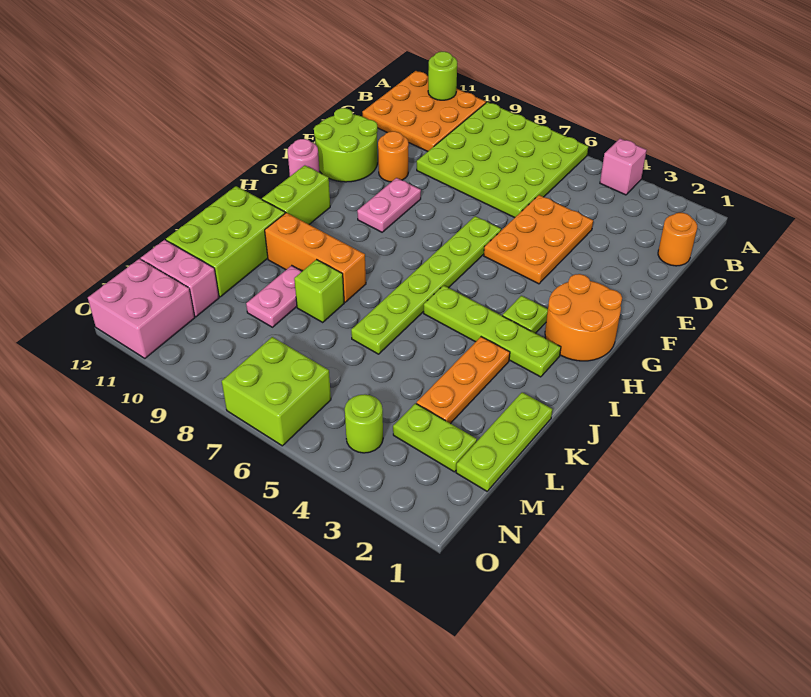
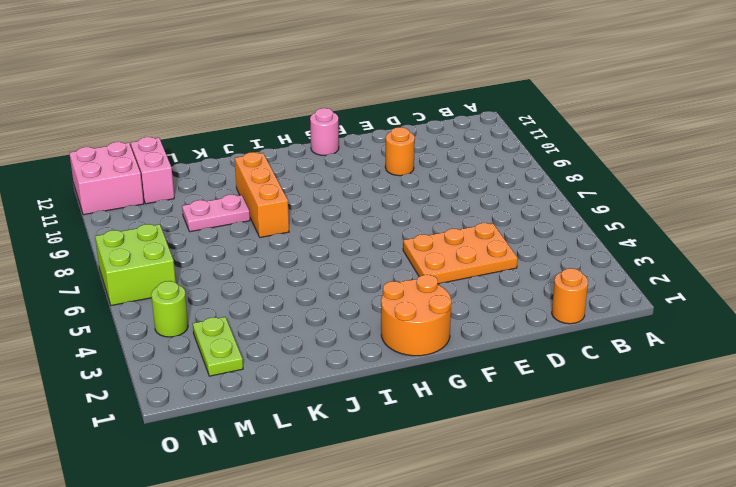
none -> pink 1x1 brick [600,138,647,195]
none -> lime 4x4 plate [417,102,588,218]
none -> orange 3x3 plate [362,71,486,152]

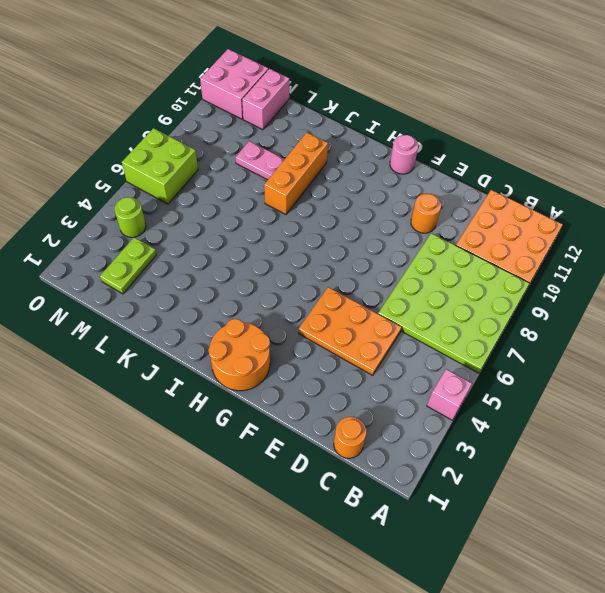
none -> lime 2x2 round brick [314,108,378,182]
none -> lime 1x6 plate [351,216,501,354]
none -> pink 1x2 plate [357,178,421,232]

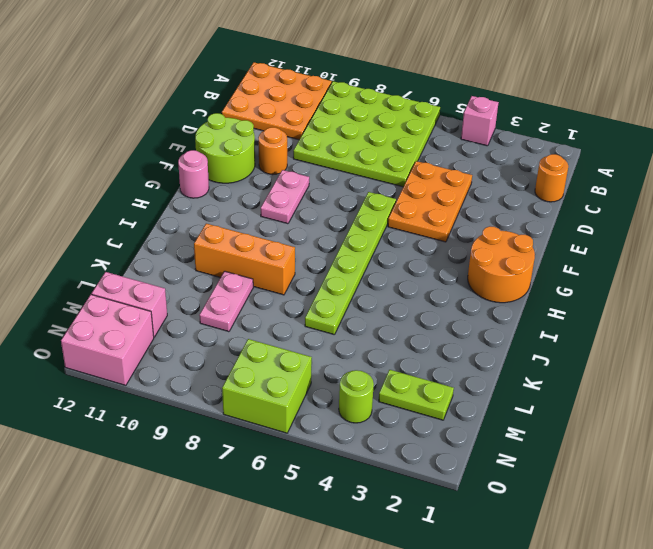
none -> lime 1x1 plate [502,296,548,333]
none -> lime 1x2 brick [262,165,330,224]
none -> lime 1x4 plate [424,285,561,377]

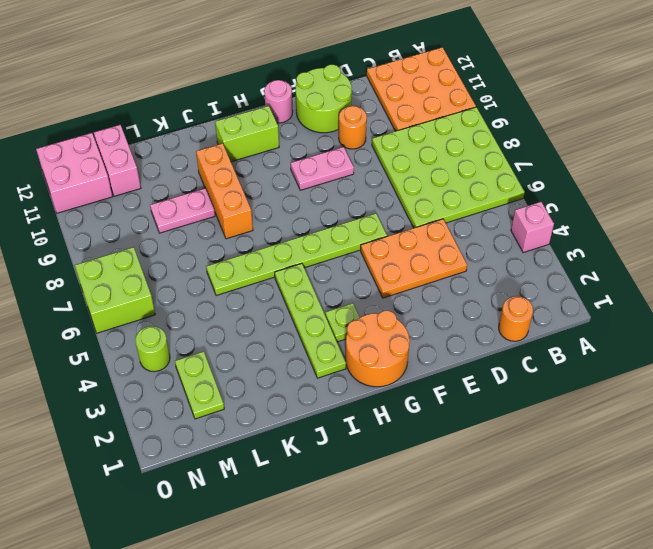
none -> orange 1x3 plate [416,337,510,424]
none -> lime 2x3 brick [166,186,285,297]
none -> lime 1x3 plate [456,392,553,491]

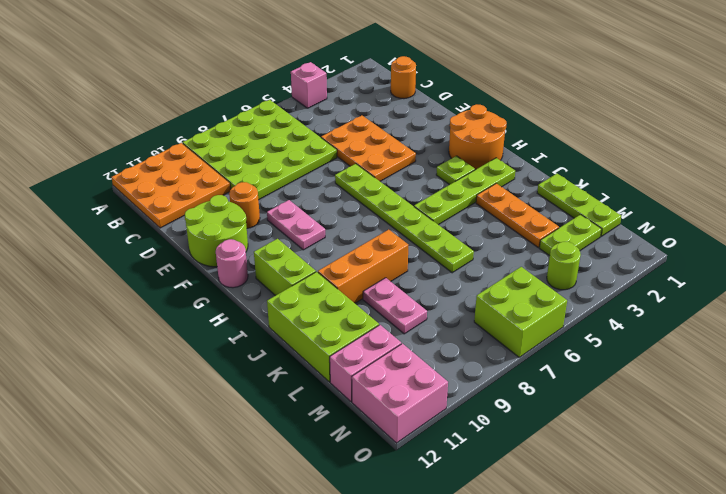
none -> lime 1x1 brick [294,260,344,322]
none -> lime 1x1 round brick [428,52,457,100]

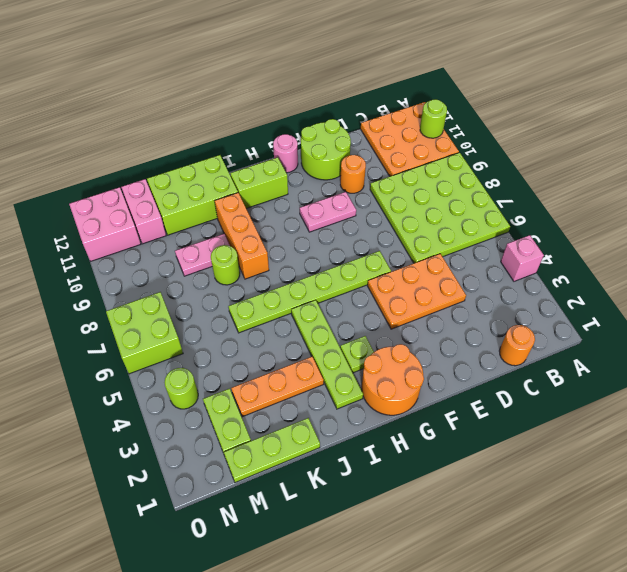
lime 1x1 round brick [211,245,240,285] -> lime 1x1 brick [294,260,344,322]

